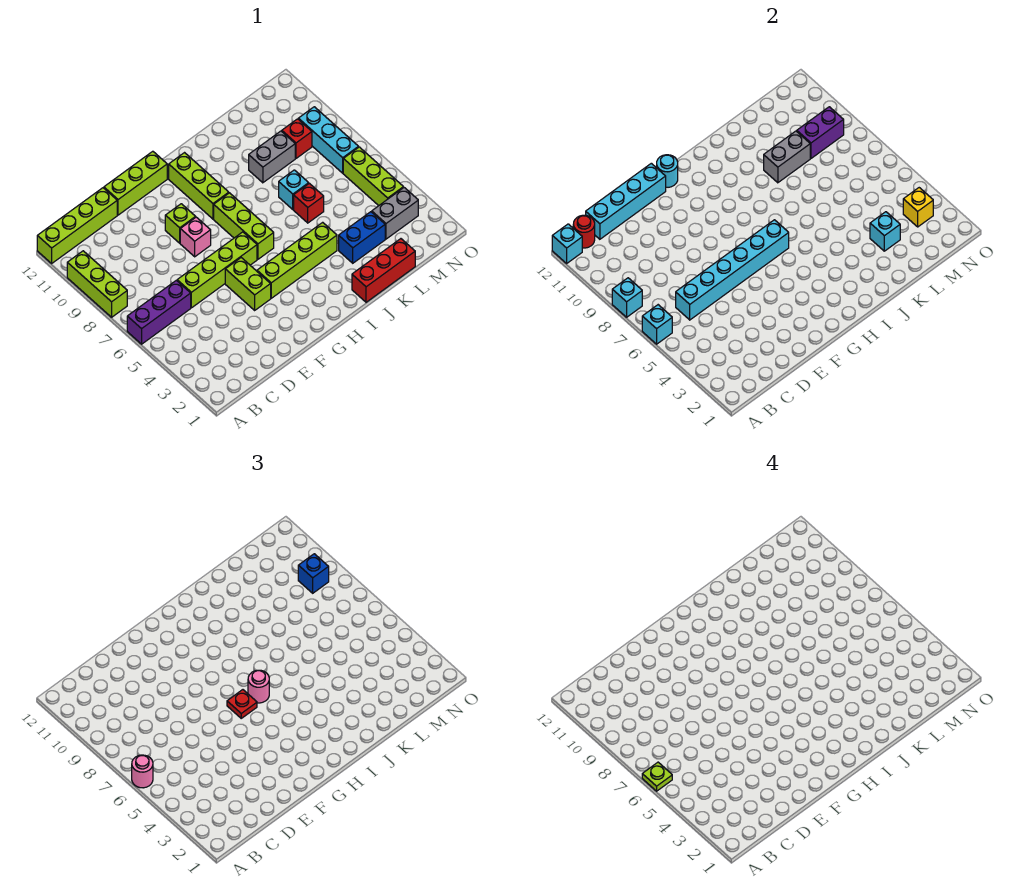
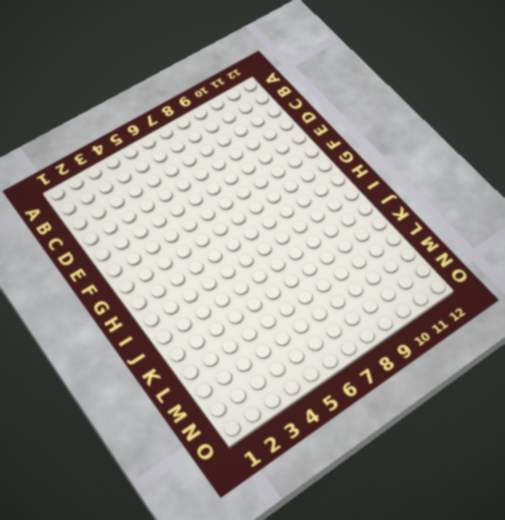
none -> purple 1x3 brick [127,280,191,344]
none -> lime 1x3 brick [67,251,127,317]
none -> lime 1x4 brick [37,188,117,263]
none -> lime 1x4 brick [177,232,257,308]

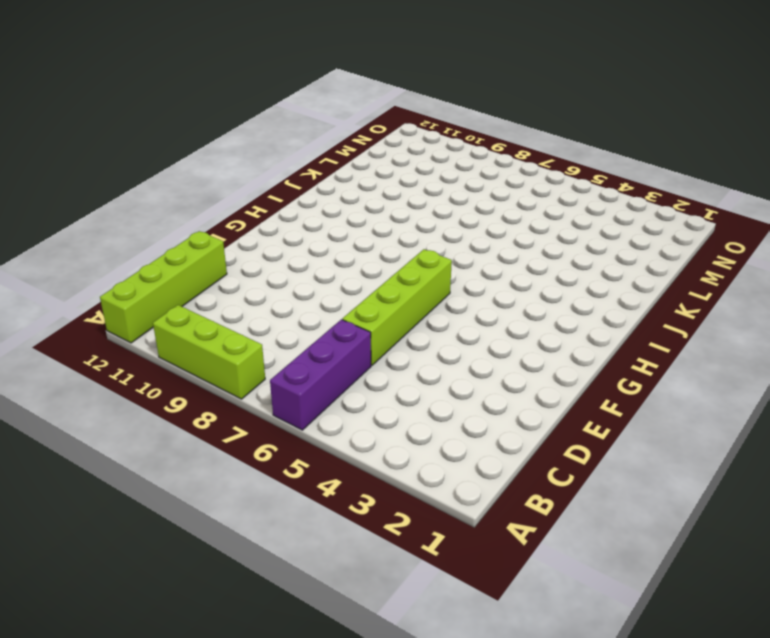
none -> lime 1x3 brick [104,151,167,215]
none -> lime 1x2 brick [225,258,271,310]
none -> pink 1x1 brick [180,217,211,257]
none -> lime 1x1 brick [165,204,196,243]

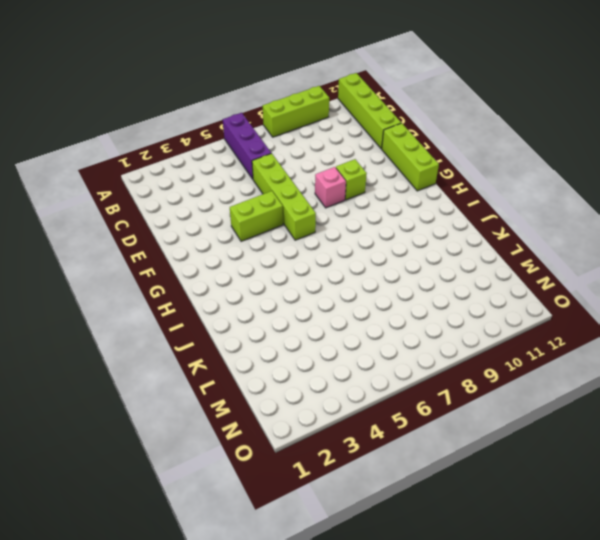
none -> lime 1x4 brick [257,222,337,298]
none -> lime 1x3 brick [214,193,274,259]
none -> lime 1x3 brick [169,153,229,219]
none -> red 1x3 brick [352,239,415,302]

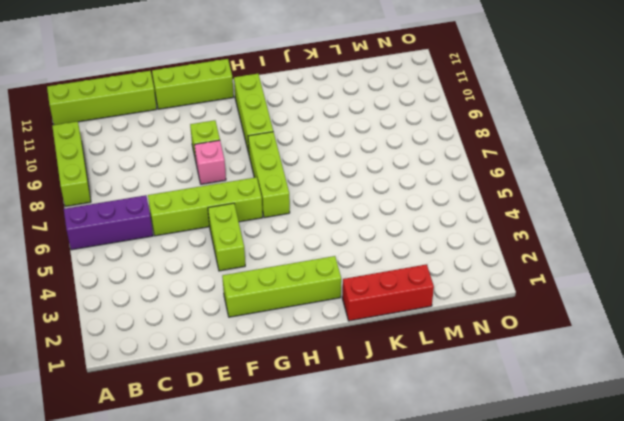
lime 1x4 brick [222,256,341,317] -> lime 1x4 brick moved to [257,222,337,298]
none -> blue 1x2 brick [339,212,385,263]
none -> red 1x1 brick [294,183,324,223]
none -> cyan 1x1 brick [279,170,309,209]
none -> grey 1x2 brick [249,131,295,183]

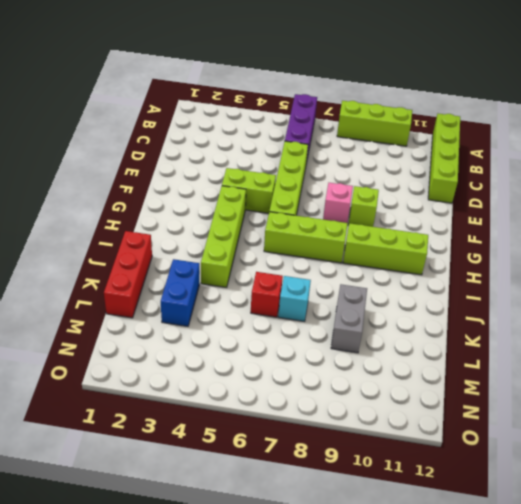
none -> lime 1x3 brick [104,151,167,215]
none -> grey 1x2 brick [372,188,418,239]
none -> red 1x1 brick [282,119,312,158]
none -> lime 1x3 brick [343,147,403,206]

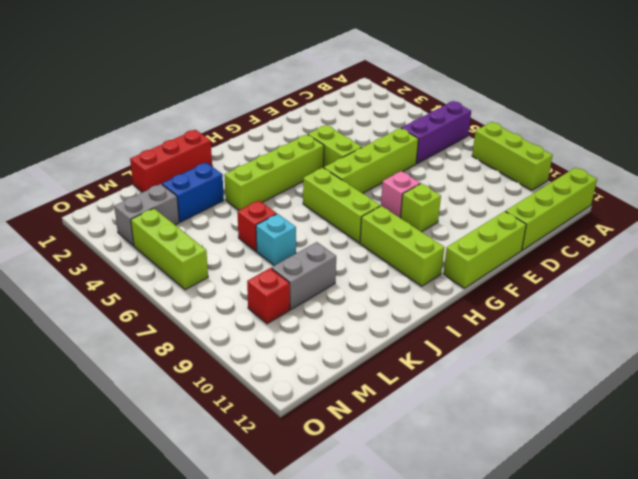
none -> cyan 1x3 brick [298,107,358,173]
none -> cyan 1x1 brick [642,305,672,344]
none -> cyan 1x1 brick [612,278,642,317]
none -> cyan 1x1 brick [552,224,582,263]

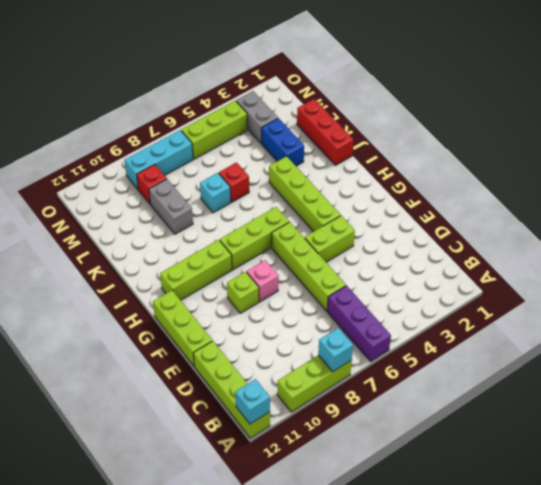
none -> cyan 1x1 brick [642,305,672,344]
none -> red 1x1 round brick [573,215,595,248]
none -> cyan 1x6 brick [676,220,789,320]
none -> cyan 1x4 brick [586,163,666,239]

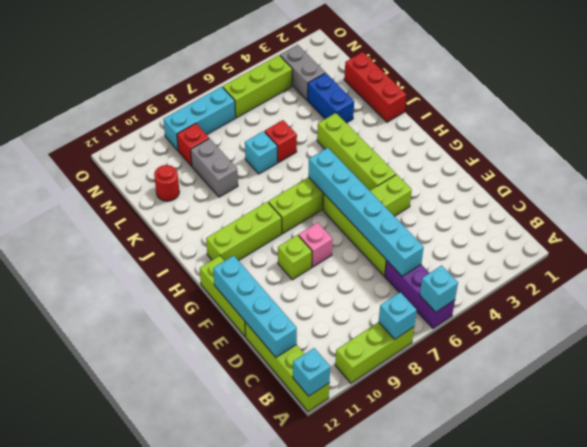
red 1x1 round brick [154,165,179,201] -> red 1x1 round brick moved to [573,215,595,248]
none -> cyan 1x1 round brick [657,155,678,187]
none -> grey 1x2 brick [764,131,810,183]
none -> cyan 1x1 brick [870,212,900,251]
none -> purple 1x2 brick [797,107,844,158]

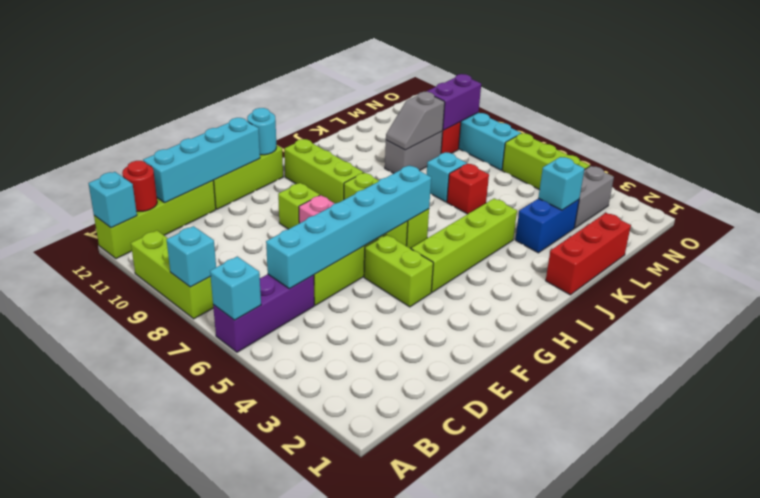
grey 1x2 slope [386,92,445,150] -> grey 1x2 brick [764,131,810,183]
none -> yellow 1x1 brick [903,188,933,227]
none -> pink 1x1 round brick [132,755,153,788]
none -> red 1x1 plate [227,690,257,718]
none -> pink 1x1 round brick [248,670,269,703]

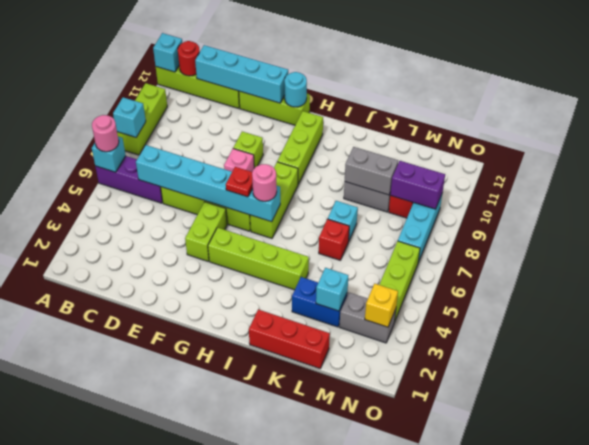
none -> blue 1x1 brick [298,554,329,593]
none -> lime 1x1 plate [642,762,672,791]

